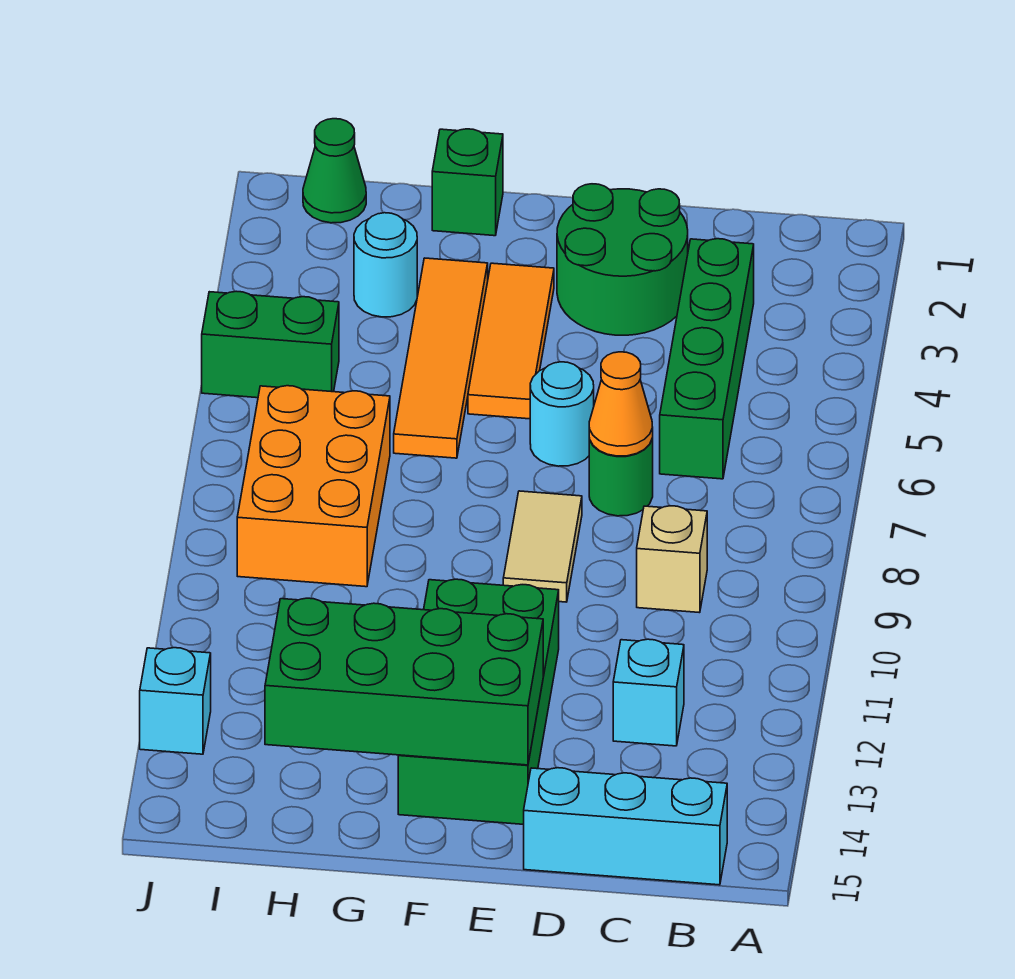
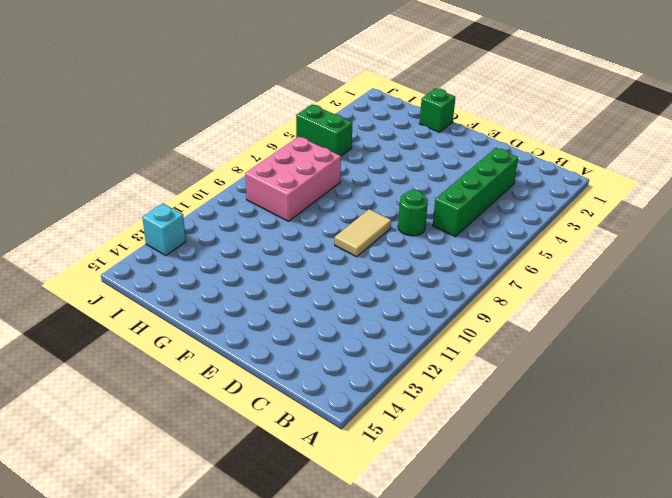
pink 2x3 brick [245,137,341,221] -> orange 2x3 brick [237,386,390,587]
none -> cyan 1x3 brick [524,768,727,885]
none -> tan 1x1 brick [637,506,707,613]
none -> cyan 1x1 brick [613,639,684,746]

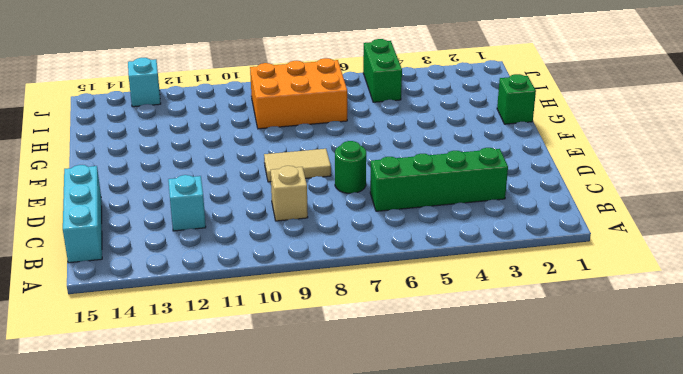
none -> green 2x2 round brick [557,184,688,335]
none -> cyan 1x1 round brick [530,362,594,466]
none -> green 2x4 brick [398,579,559,824]

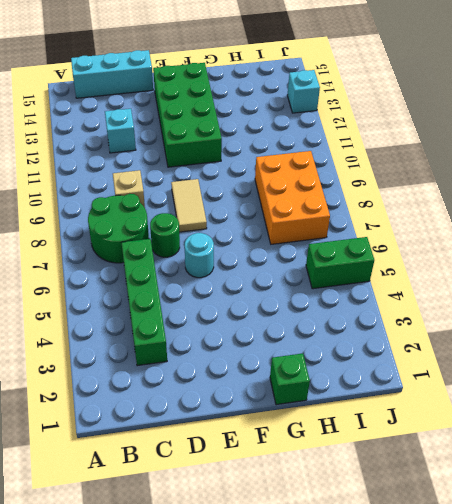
green 2x2 round brick [88,194,149,263] -> green 2x2 round brick moved to [557,184,688,335]
none -> orange 1x3 tile [468,263,554,419]
none -> orange 1x4 tile [394,258,488,458]
none -> cyan 1x1 round brick [354,213,417,317]

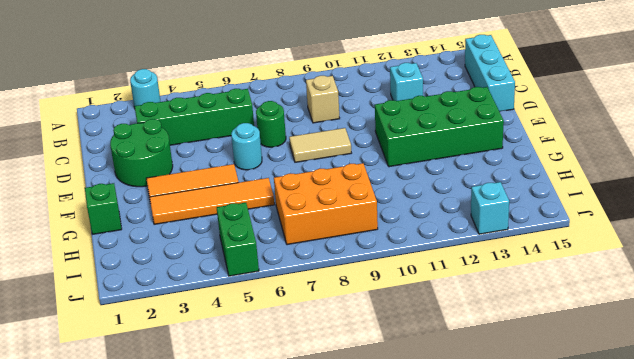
cyan 1x1 round brick [130,69,161,108] -> cyan 1x1 round brick moved to [354,213,417,317]
none -> green 1x1 cone [303,119,366,223]
none -> orange 1x1 cone [589,352,653,456]
none -> green 2x4 brick [265,598,543,765]

